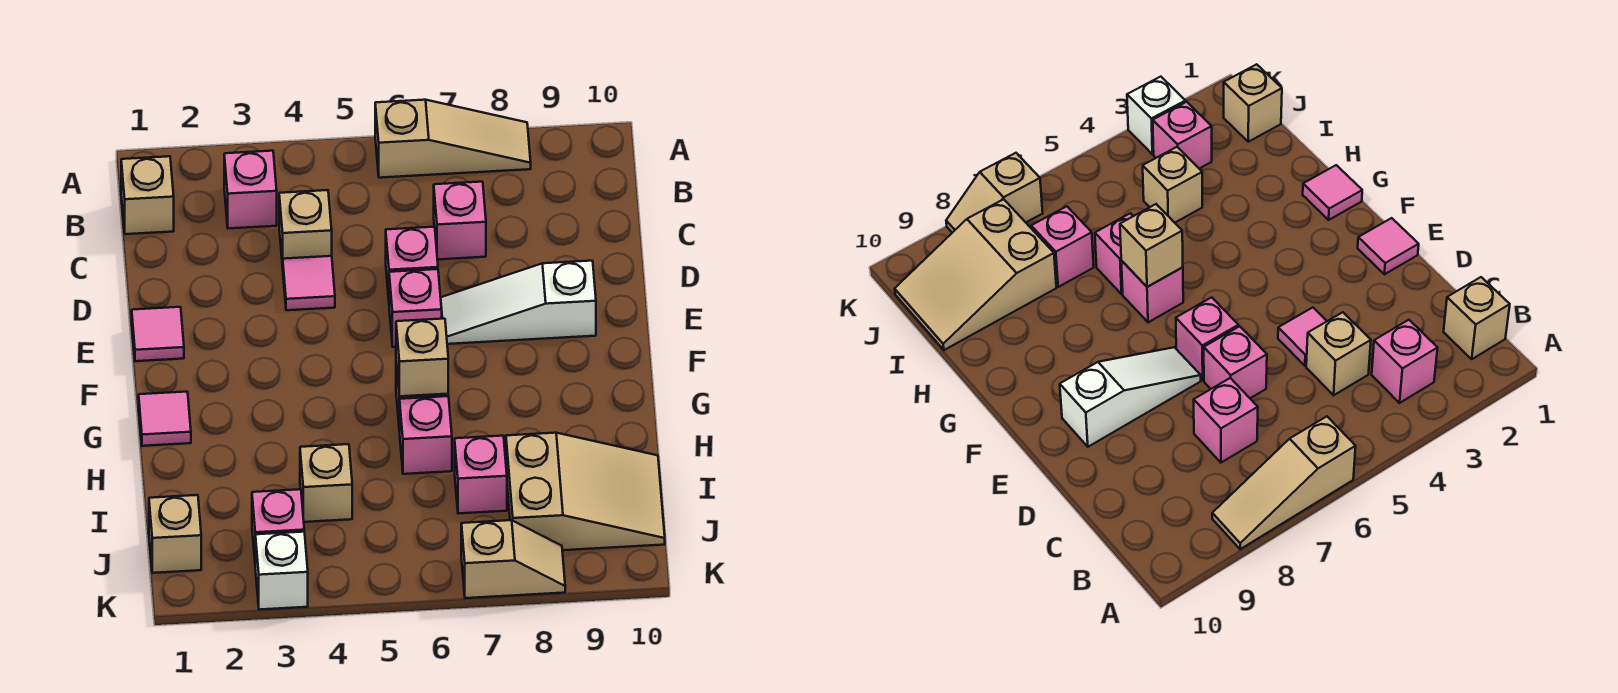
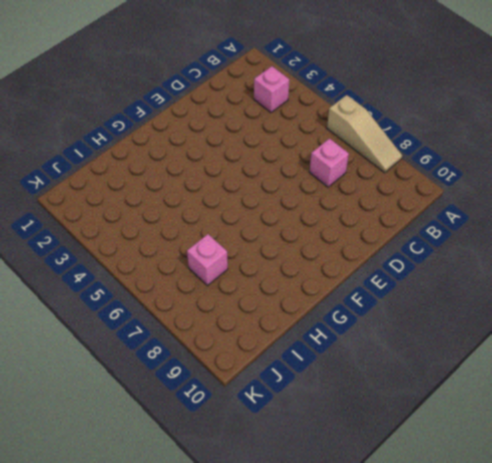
none -> tan 1x1 brick [121,156,174,234]
none -> tan 1x1 brick [279,190,332,267]
none -> pink 1x1 tile [283,256,335,310]

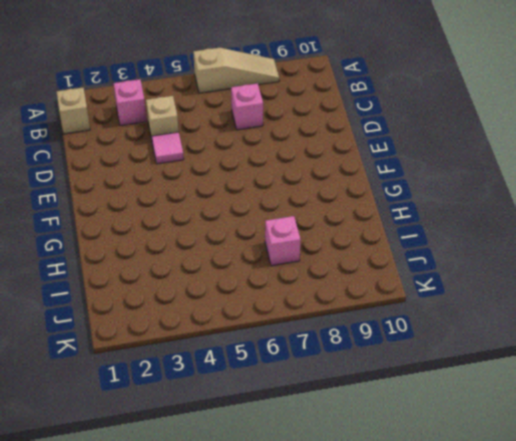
none -> pink 1x1 brick [386,227,438,298]
none -> pink 1x1 tile [132,307,184,361]
none -> pink 1x1 brick [389,269,442,347]

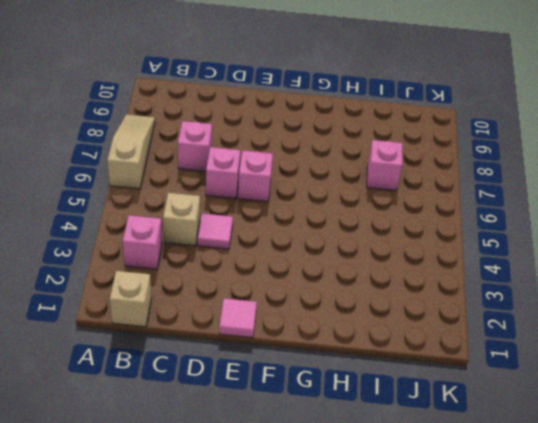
none -> white 1x3 slope [441,261,596,344]
none -> pink 1x1 tile [139,392,191,446]
none -> pink 1x1 brick [1121,261,1183,322]

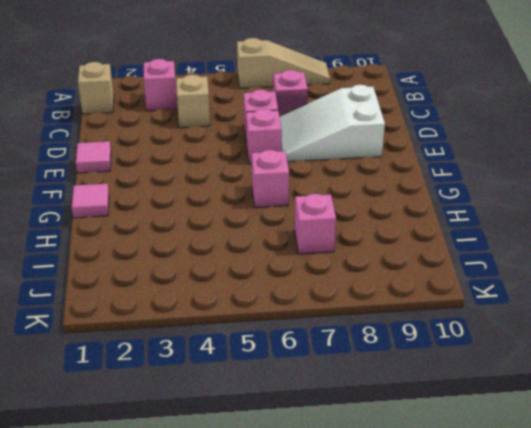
white 2x3 slope [279,85,385,162] -> white 1x3 slope [441,261,596,344]
none -> pink 1x1 tile [283,256,335,310]
none -> pink 1x1 brick [400,396,452,474]
none -> tan 1x1 brick [300,444,352,522]

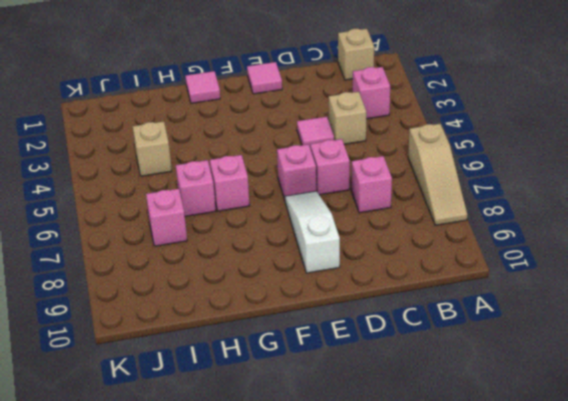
none -> tan 2x3 slope [506,433,665,550]
none -> tan 1x1 brick [149,495,201,573]
none -> pink 1x1 brick [252,489,304,557]

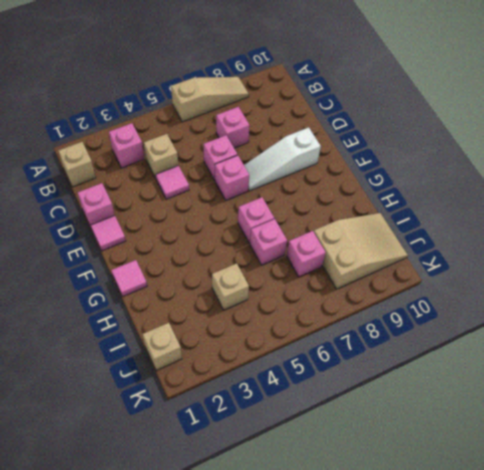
pink 1x1 brick [78,183,115,227] -> pink 1x1 brick moved to [252,489,304,557]
none -> white 1x1 brick [255,532,308,610]
none -> tan 1x2 slope [461,520,565,598]
none -> tan 1x1 brick [396,319,448,396]

